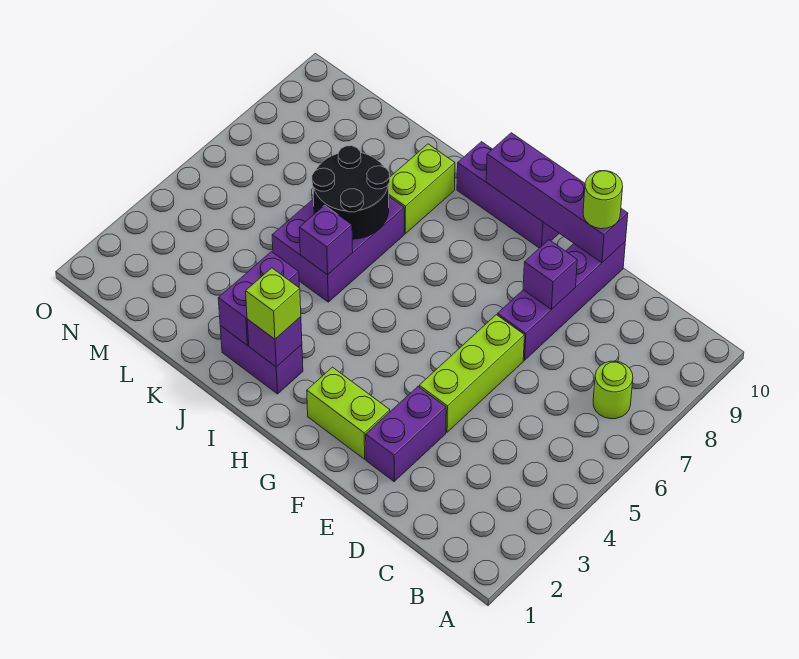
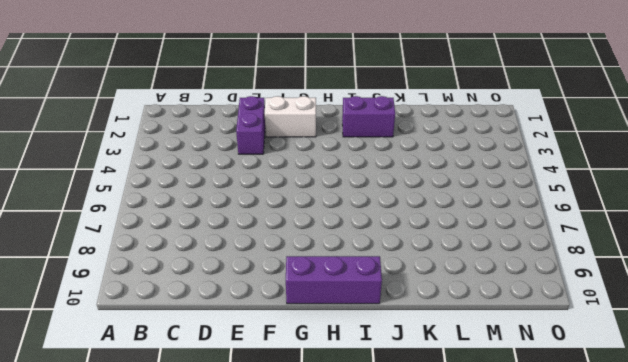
white 1x2 brick [265,96,316,137] -> lime 1x2 brick [307,367,390,459]
none -> lime 1x1 round brick [593,361,633,419]
none -> lime 1x3 brick [419,315,525,432]
none -> purple 1x4 brick [497,242,625,360]

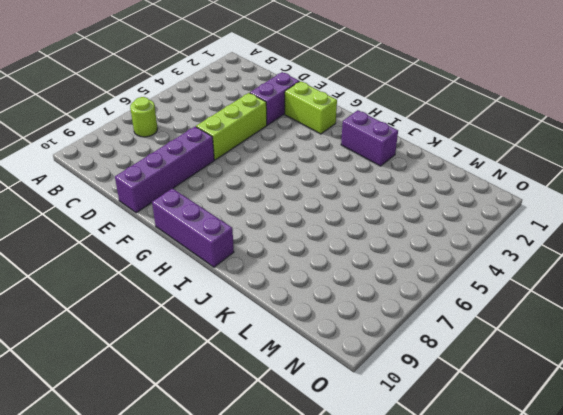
none -> purple 2x3 brick [272,197,404,302]
none -> lime 1x2 brick [388,144,455,234]
none -> purple 1x1 brick [523,240,577,310]

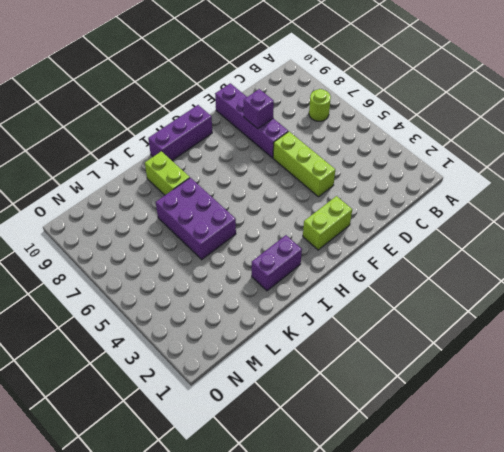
none -> purple 1x2 brick [366,387,446,481]
none -> purple 1x4 brick [486,133,628,263]
none -> purple 1x1 brick [247,317,302,367]

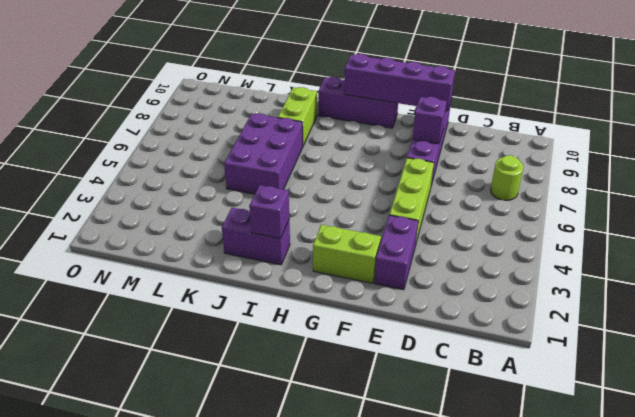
none -> purple 1x2 brick [218,252,299,345]
none -> purple 1x1 brick [299,205,353,275]
none -> black 2x2 round brick [312,146,390,239]

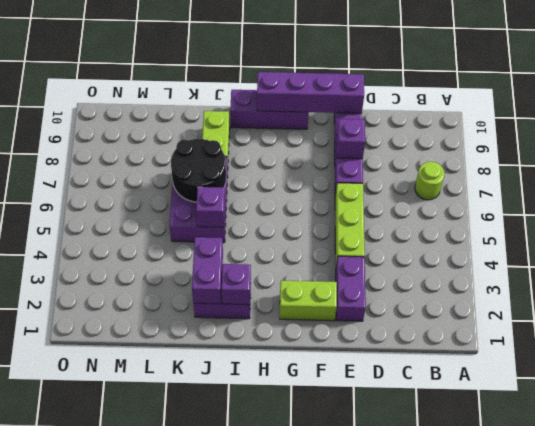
none -> lime 1x1 round brick [583,171,623,229]
none -> lime 1x1 brick [246,268,301,339]

